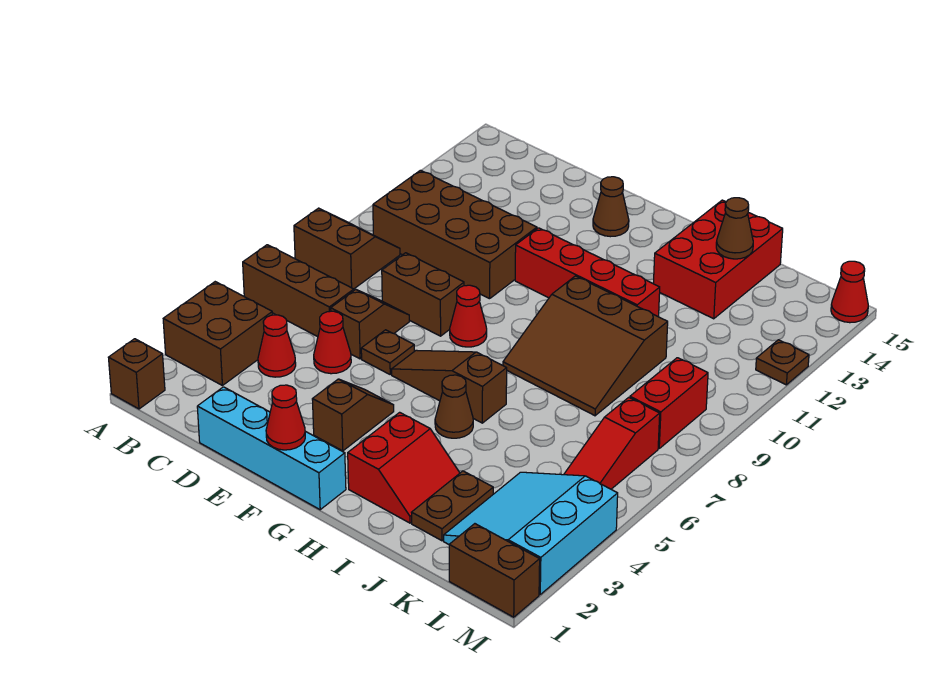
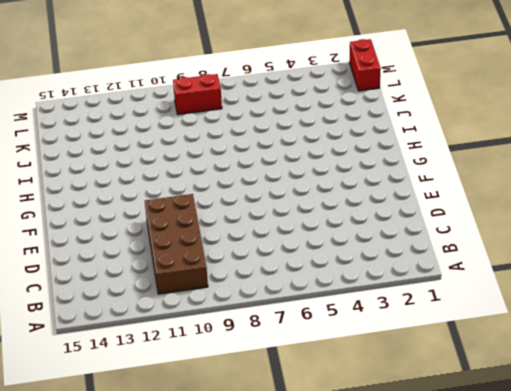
red 1x2 brick [349,39,381,91] -> brown 1x2 brick [449,524,540,617]
none -> brown 1x1 brick [109,339,165,409]
none -> brown 2x2 brick [163,282,272,385]
none -> brown 1x3 brick [243,245,354,337]

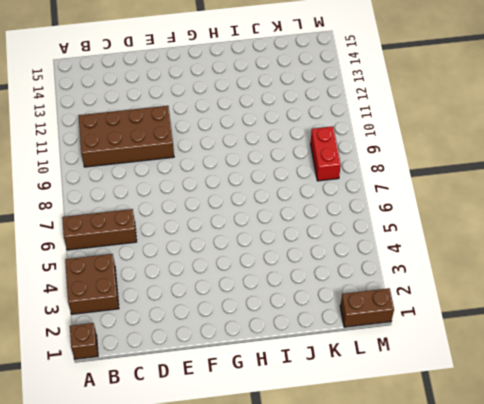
none -> brown 2x2 slope [294,208,400,289]
none -> red 1x1 cone [258,315,296,377]
none -> cyan 1x4 brick [197,387,346,510]

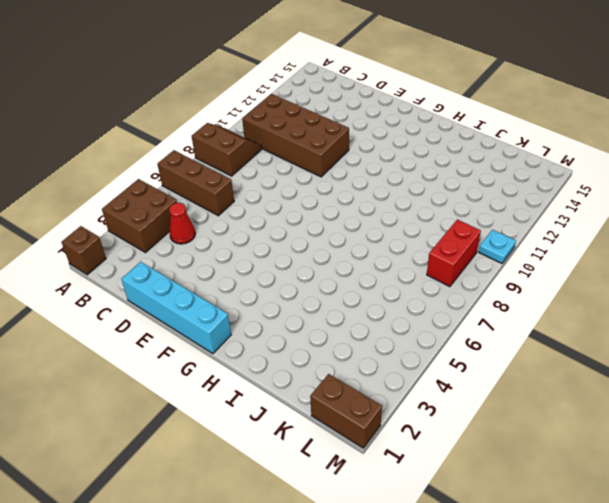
cyan 1x1 plate [479,230,516,263] -> none
none -> red 1x1 cone [314,311,351,374]
none -> brown 1x2 slope [331,290,409,359]
none -> brown 1x2 brick [382,253,464,336]

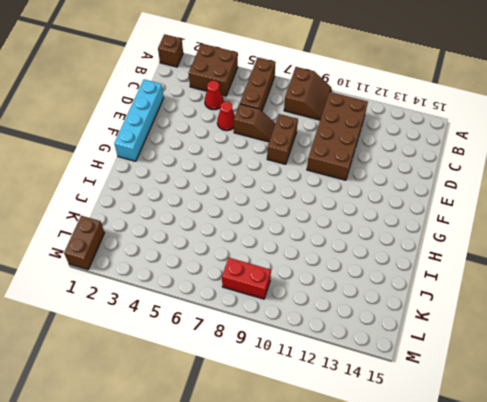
none -> brown 1x1 plate [361,330,414,374]
none -> brown 1x2 slope [312,379,394,451]
none -> brown 1x3 slope [392,350,507,423]

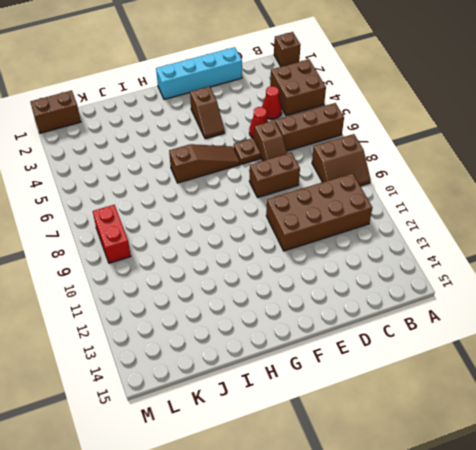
none -> red 1x1 cone [450,285,487,347]
none -> red 1x4 brick [515,228,660,317]
none -> brown 1x1 cone [593,177,629,237]

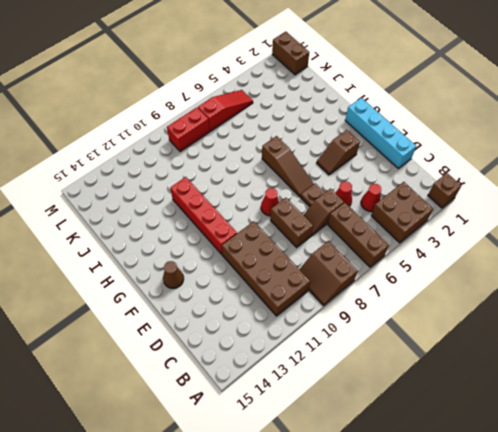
none -> red 2x2 slope [348,412,460,523]
none -> brown 1x1 cone [435,375,473,438]
none -> brown 3x3 slope [503,276,668,416]

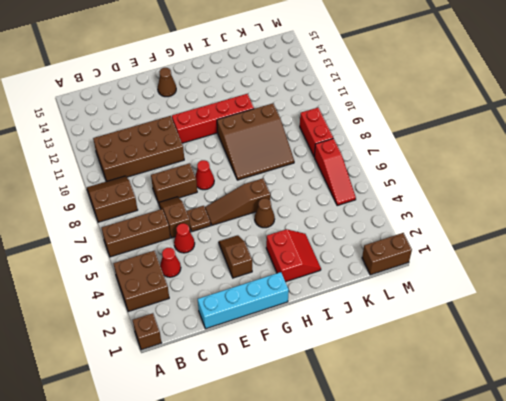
none -> red 2x3 brick [653,200,783,319]
none -> brown 1x2 plate [411,471,493,541]
none -> cyan 3x3 slope [444,472,618,594]

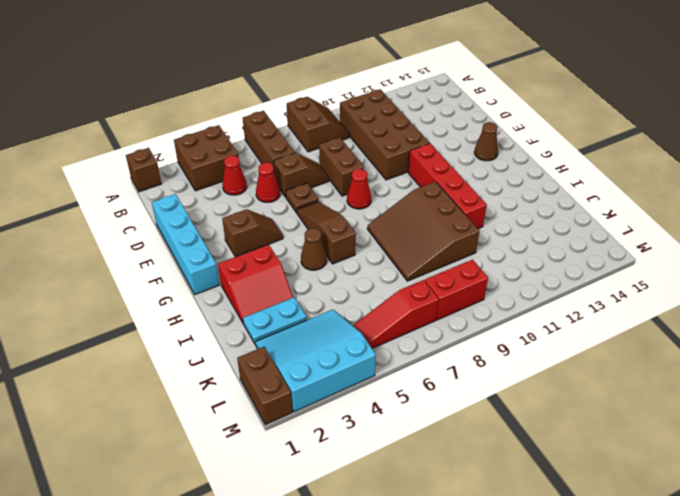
cyan 1x2 plate [243,297,307,344] -> brown 1x2 plate [411,471,493,541]
none -> red 2x3 brick [653,200,783,319]
none -> brown 1x1 plate [756,340,809,385]
none -> red 1x1 cone [831,261,868,323]

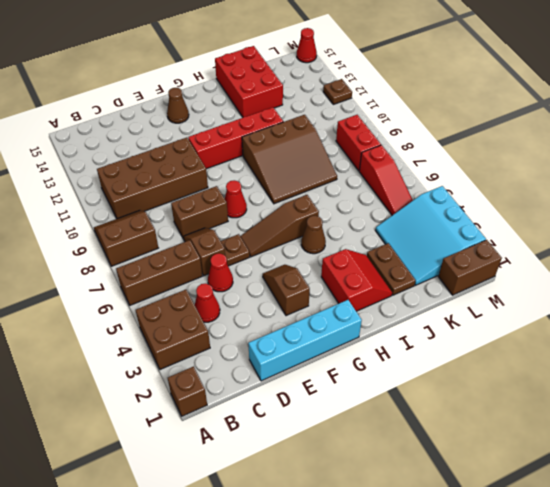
none -> red 1x1 cone [266,385,305,450]
none -> brown 1x1 cone [716,198,753,259]

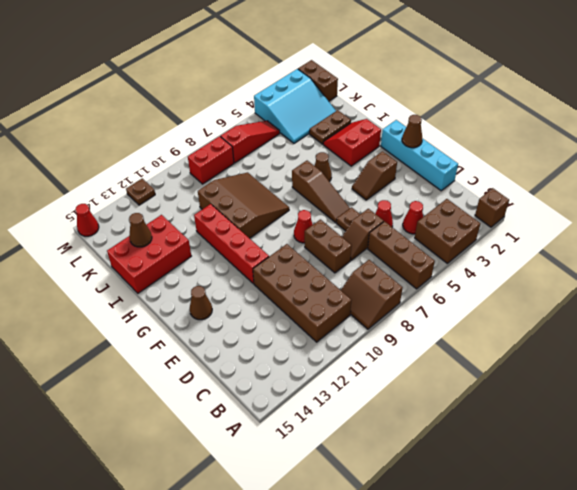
brown 1x1 cone [402,115,423,148] -> red 1x1 cone [266,385,305,450]

